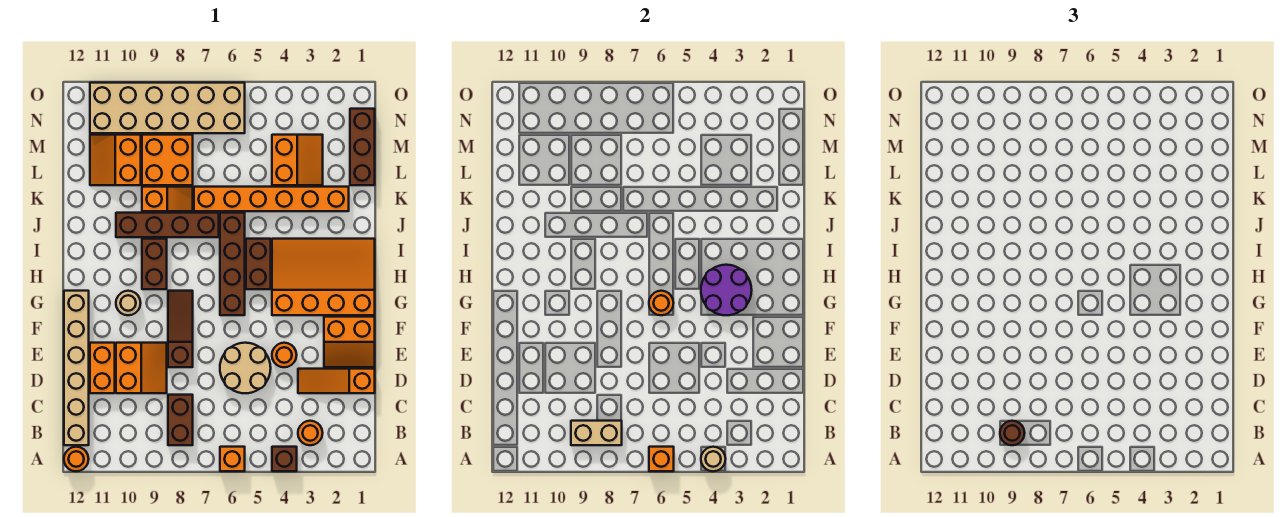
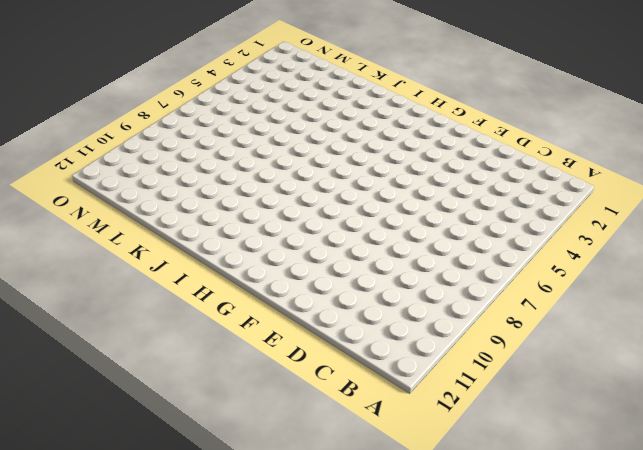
none -> brown 1x1 brick [272,447,297,471]
none -> orange 1x1 brick [220,447,245,471]
none -> orange 1x1 round brick [64,447,89,471]
none -> orange 1x1 round brick [298,421,323,445]

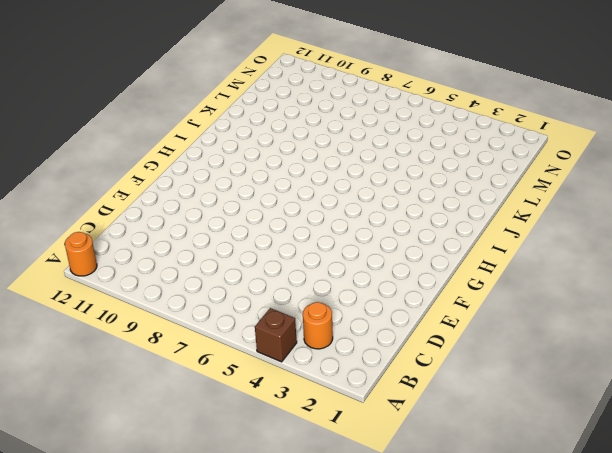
none -> orange 1x1 brick [220,447,245,471]
none -> brown 1x2 brick [168,395,193,445]
none -> tan 1x6 brick [64,291,89,445]
none -> orange 1x3 slope [298,369,375,393]

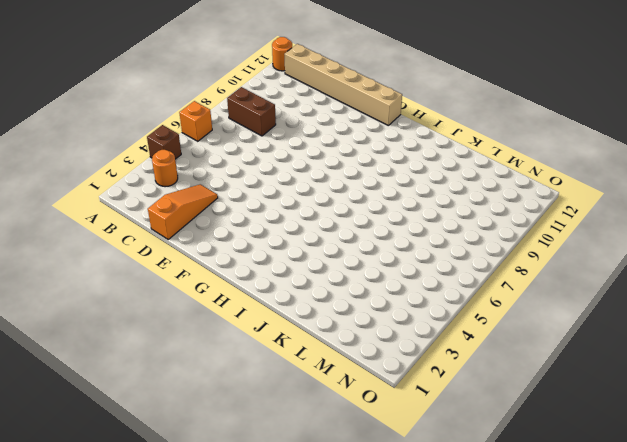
none -> tan 2x2 round brick [220,343,271,393]
none -> orange 2x2 slope [116,343,167,393]
none -> orange 1x2 brick [90,343,115,393]
none -> orange 2x2 slope [324,317,375,367]

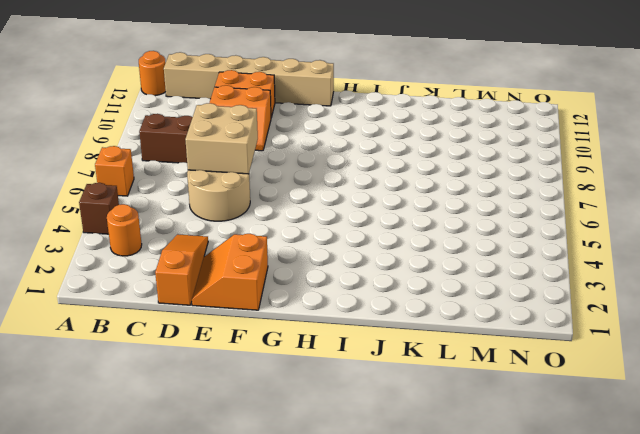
tan 2x2 brick [185,103,258,174] -> none
none -> orange 1x1 round brick [272,343,297,367]
none -> brown 1x3 slope [168,291,193,367]
none -> orange 3x4 slope [272,239,375,315]
none -> brown 1x4 brick [220,213,245,315]

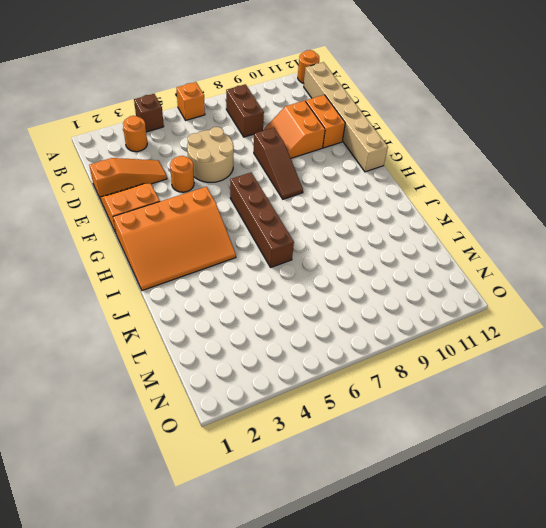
none -> tan 1x1 round brick [116,291,141,315]
none -> brown 1x2 brick [246,239,271,289]
none -> brown 1x2 brick [142,239,167,289]
none -> brown 1x4 brick [116,213,219,237]

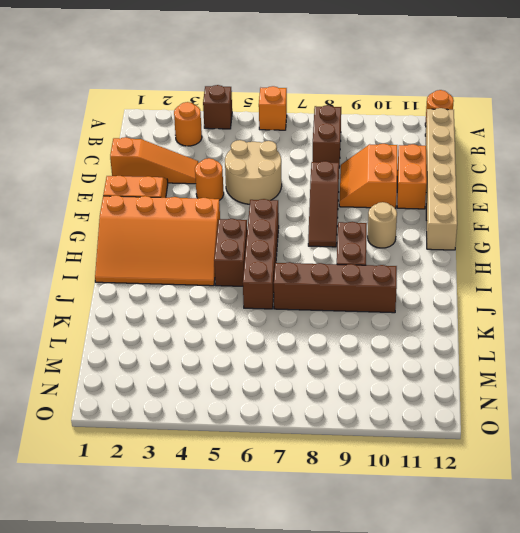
none -> orange 1x6 brick [194,187,349,211]
none -> orange 1x2 slope [142,187,193,211]
none -> brown 1x3 brick [350,109,375,185]
none -> orange 2x2 slope [272,135,323,185]

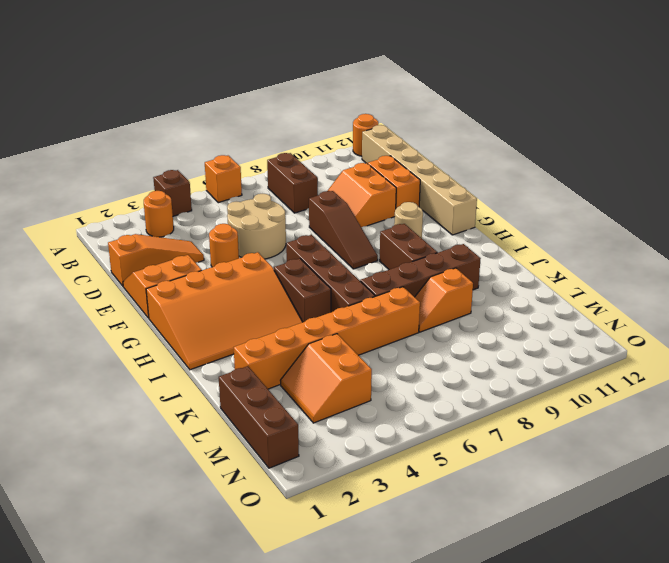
none -> orange 2x2 brick [142,135,193,185]
none -> orange 2x2 slope [90,135,141,185]
none -> tan 2x6 brick [90,83,245,133]
none -> tan 1x1 round brick [701,447,726,471]

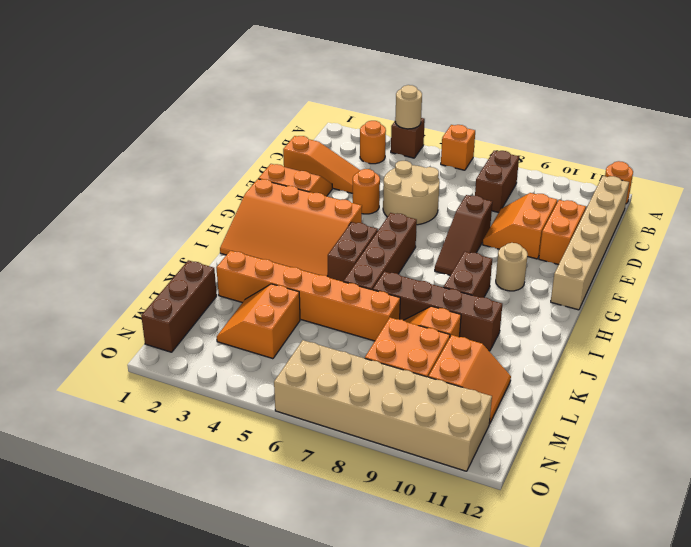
none -> orange 1x1 brick [649,447,674,471]
none -> tan 1x2 brick [571,421,622,445]
none -> purple 2x2 round brick [701,265,752,315]
none -> orange 1x1 round brick [649,291,674,315]

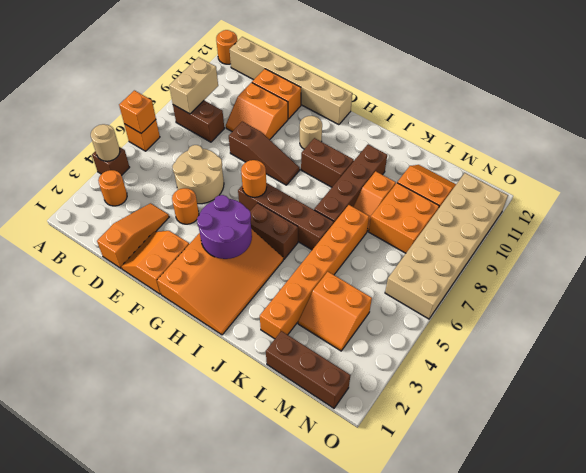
none -> brown 1x1 round brick [1000,421,1025,445]

